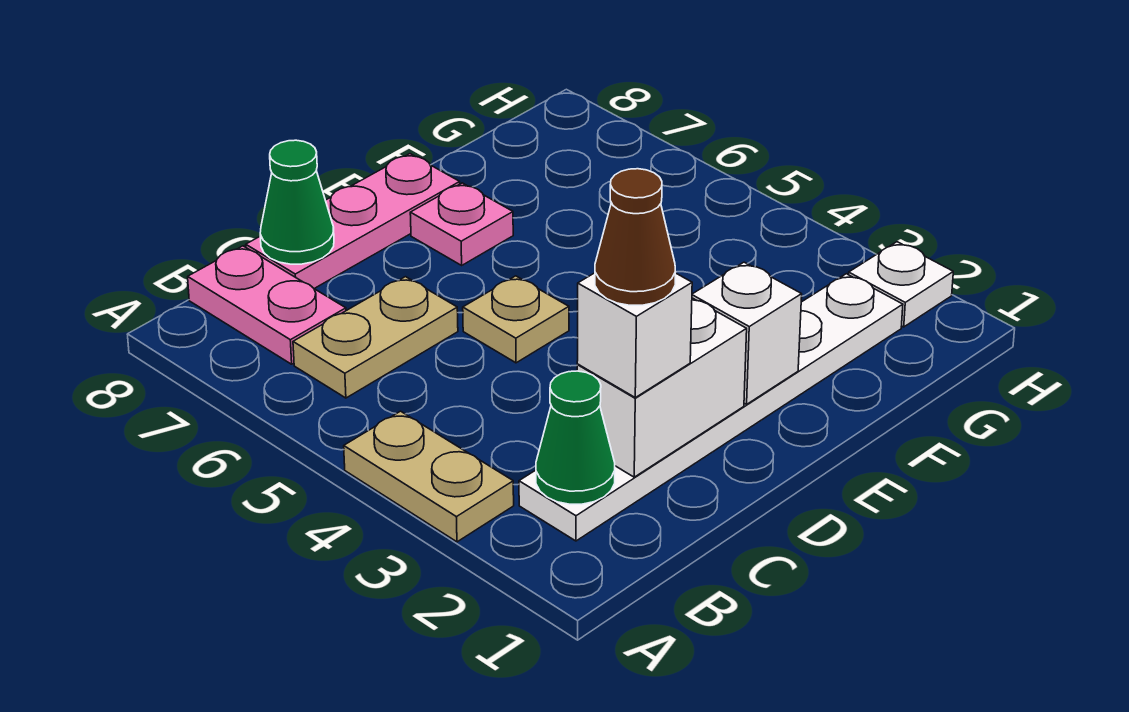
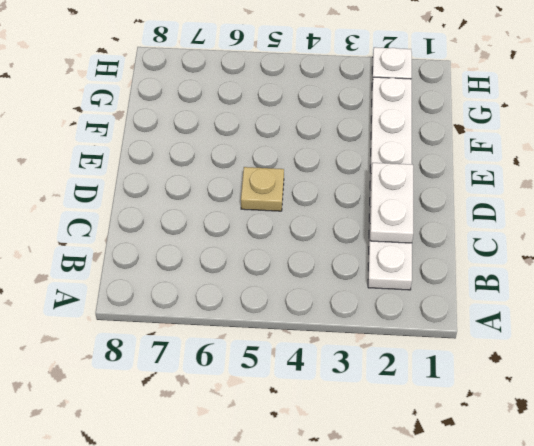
white 1x2 plate [370,163,413,243] -> white 1x2 brick [577,298,747,477]
none -> tan 1x2 plate [344,411,514,542]
none -> tan 1x2 plate [293,277,458,398]
none -> pink 1x2 plate [188,246,346,364]

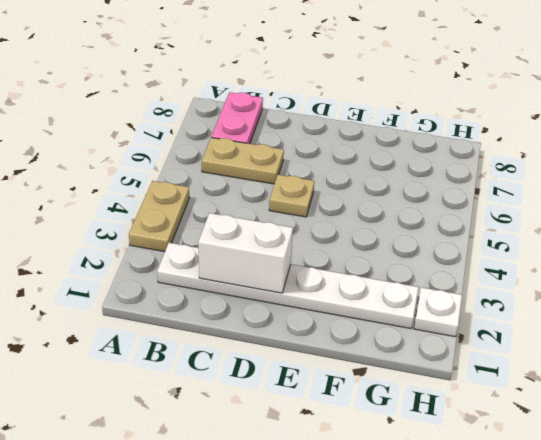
none -> pink 1x3 plate [246,154,460,288]
none -> pink 1x1 plate [410,183,513,265]
none -> green 1x1 cone [536,371,615,504]

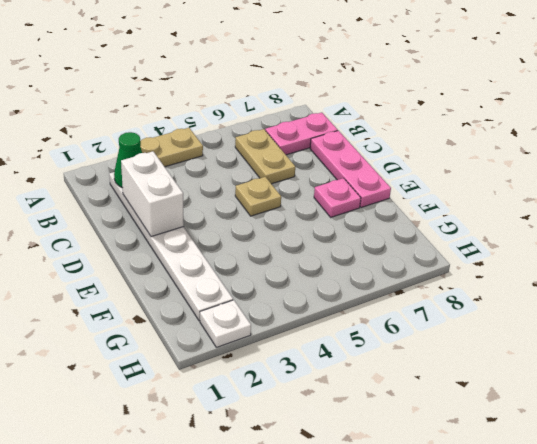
none -> green 1x1 cone [260,140,334,264]
none -> white 1x1 brick [692,262,802,404]
none -> white 1x1 brick [577,273,692,398]

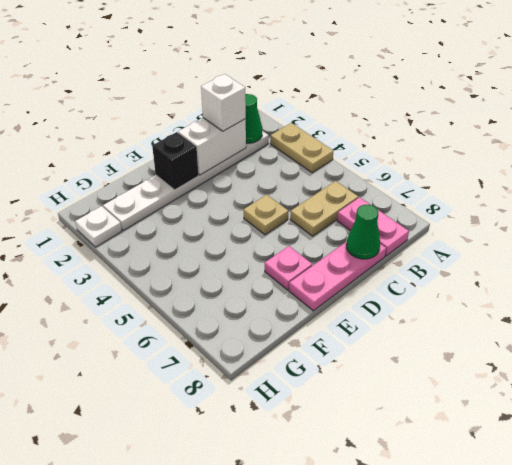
black 1x1 brick [152,132,198,190] -> white 1x1 brick [692,262,802,404]
none -> brown 1x1 cone [595,169,675,305]

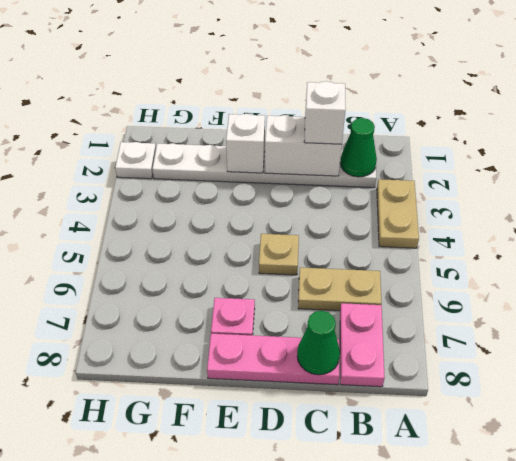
none -> brown 1x1 cone [595,169,675,305]

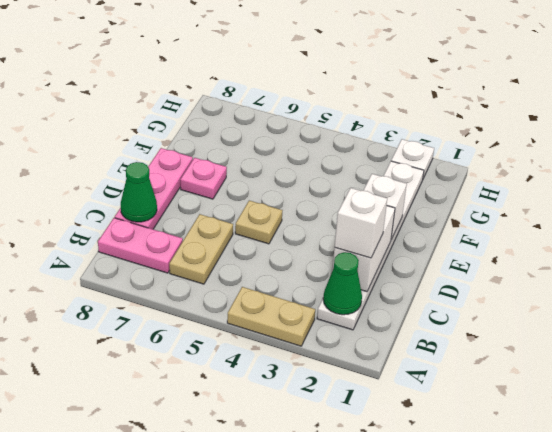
none -> brown 1x1 cone [595,169,675,305]

